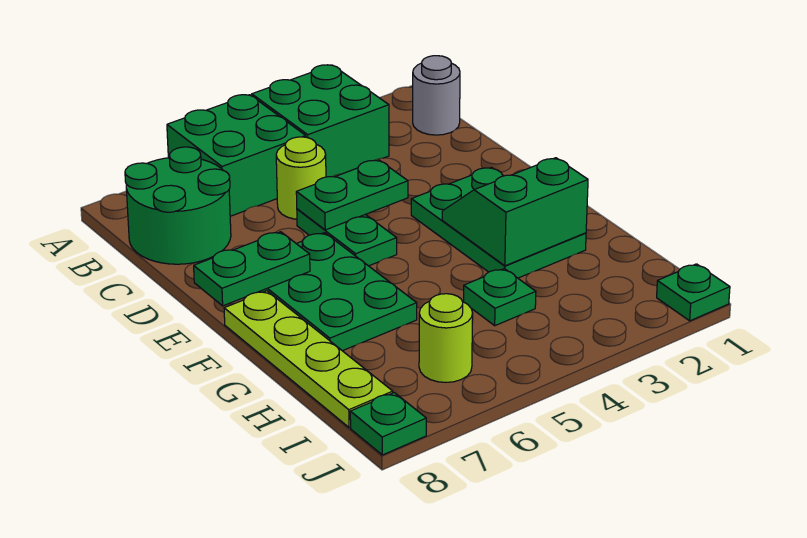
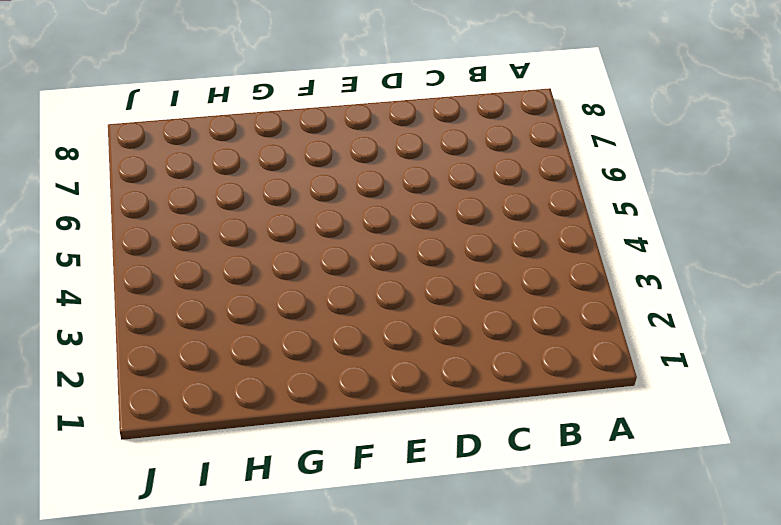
none -> green 2x2 brick [252,65,389,177]
none -> green 2x2 brick [167,95,306,216]
none -> grey 1x1 round brick [413,56,460,135]

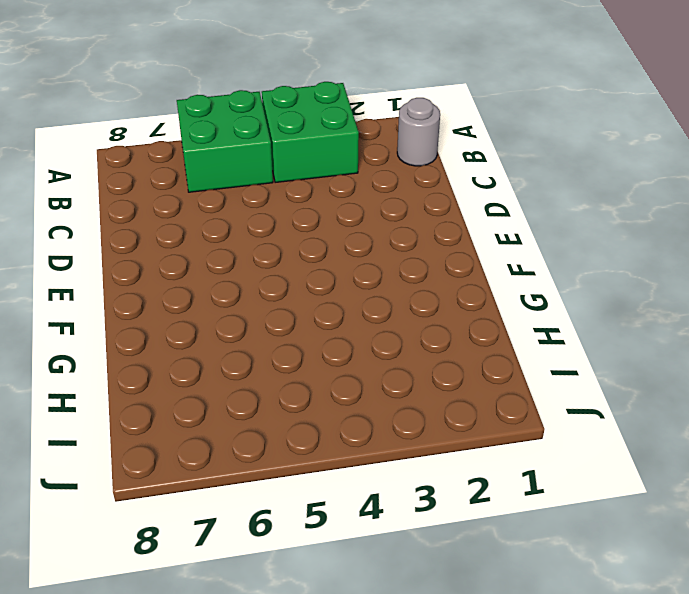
none -> green 2x2 round brick [125,147,231,264]
none -> lime 1x1 round brick [276,137,326,219]
none -> green 1x2 plate [297,209,397,266]

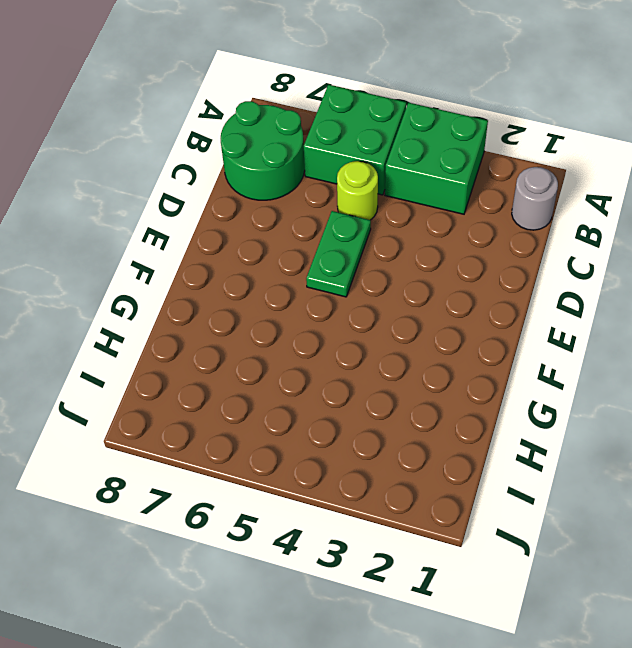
none -> green 2x3 plate [411,168,586,278]
none -> green 2x3 plate [259,233,417,351]
none -> lime 1x4 plate [224,291,393,427]

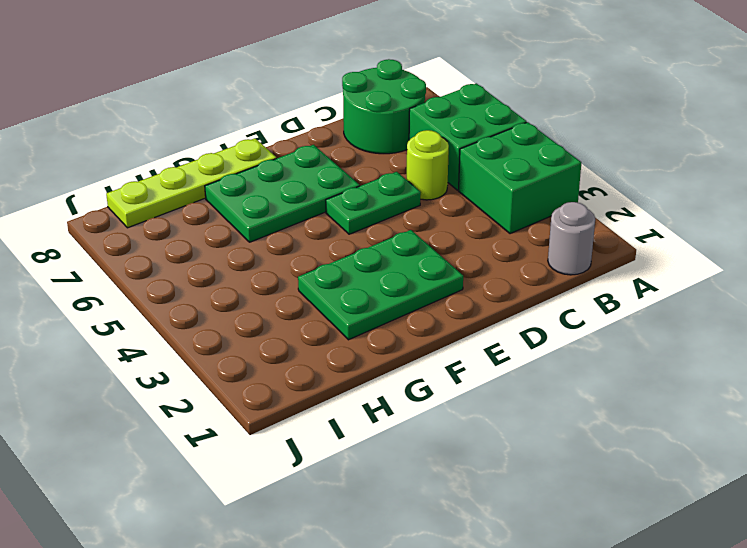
none -> green 1x1 plate [464,269,536,326]
none -> lime 1x1 round brick [419,294,473,382]
none -> green 1x1 plate [657,264,730,321]

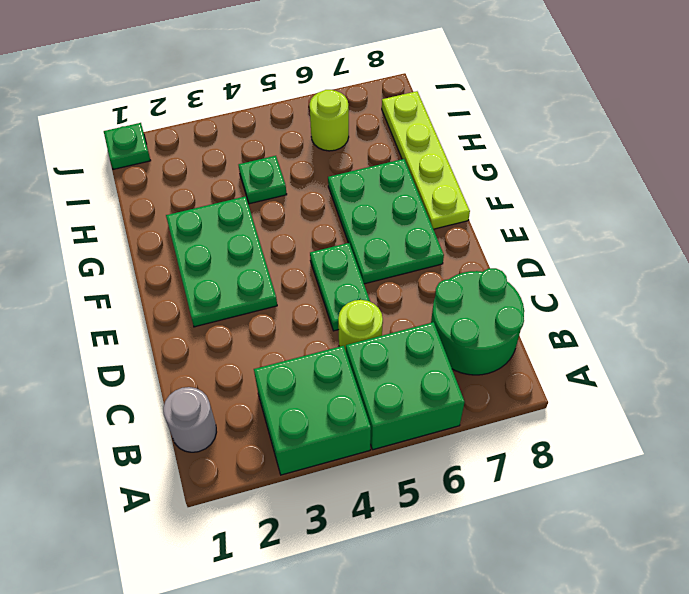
none -> green 1x1 plate [350,393,426,455]
none -> green 1x2 plate [296,160,408,230]
none -> green 1x2 plate [194,232,310,306]

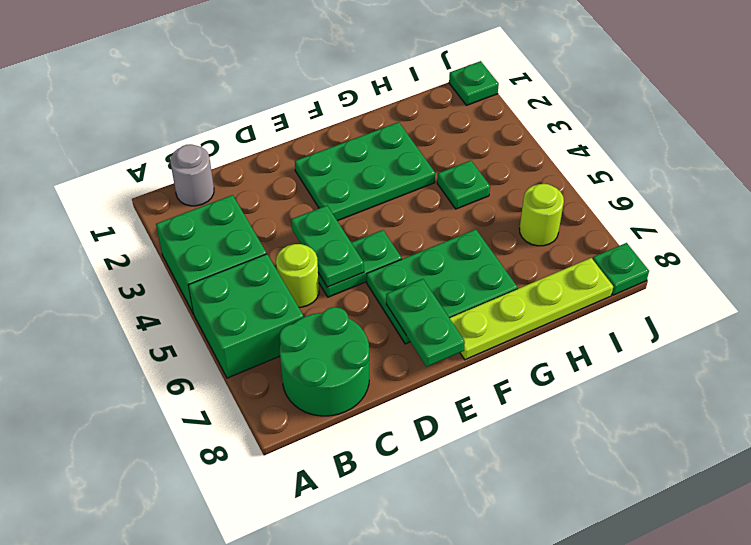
none -> green 2x2 slope [442,158,588,266]

